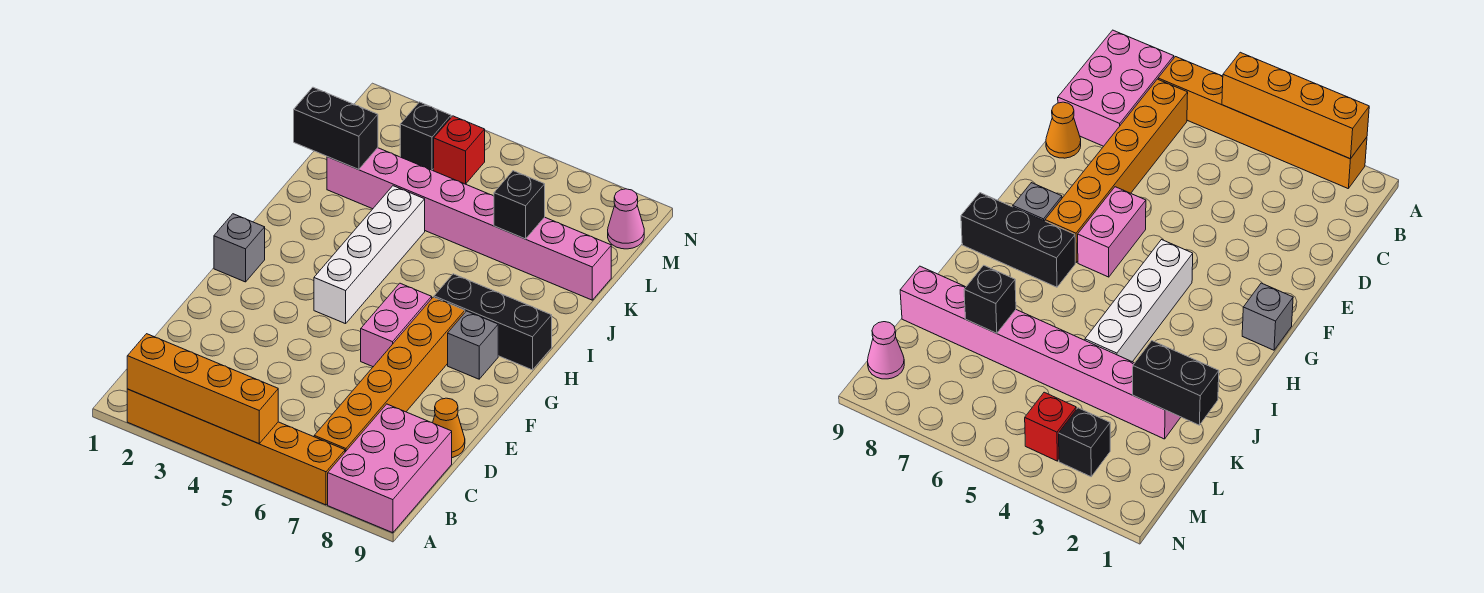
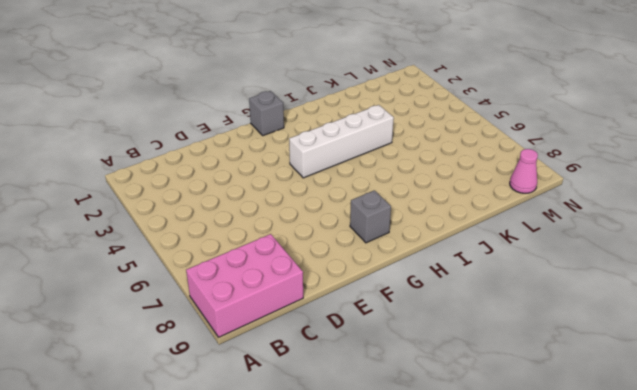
none -> orange 1x6 brick [127,389,345,505]
none -> orange 1x6 brick [314,297,465,452]
none -> orange 1x1 cone [433,398,465,458]

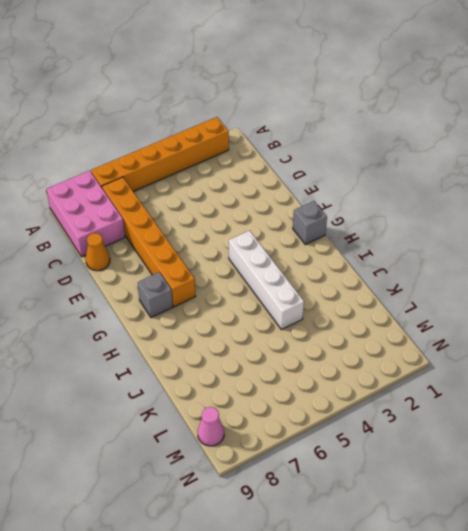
none -> pink 1x2 brick [361,283,432,367]
none -> black 1x3 brick [434,274,552,370]
none -> pink 1x8 brick [327,148,611,300]

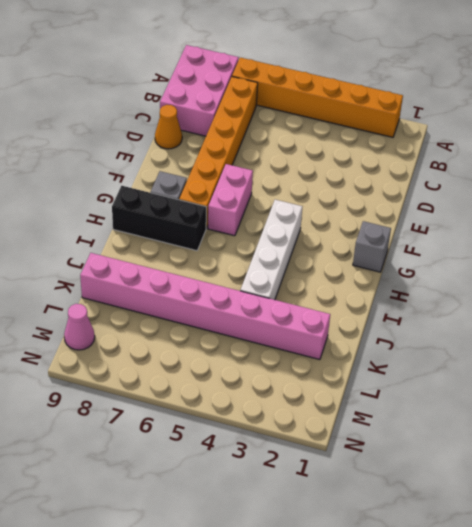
none -> black 1x1 brick [400,102,451,170]
none -> red 1x1 brick [434,116,485,184]
none -> orange 1x4 brick [127,334,278,444]

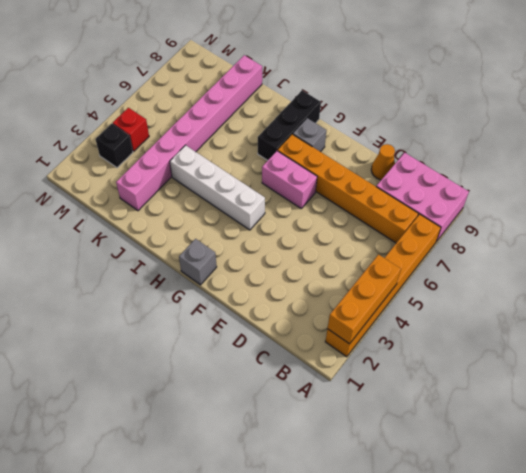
orange 1x3 brick [328,254,401,344] -> orange 1x4 brick [127,334,278,444]
none -> pink 1x1 cone [608,189,644,249]
none -> black 1x2 brick [294,87,378,170]
none -> black 1x1 brick [494,171,545,239]

